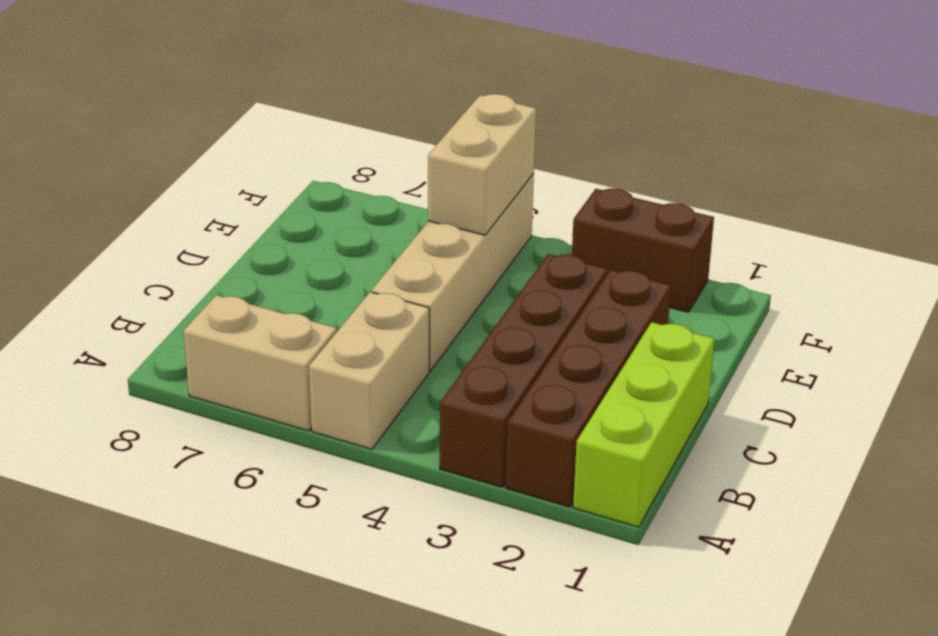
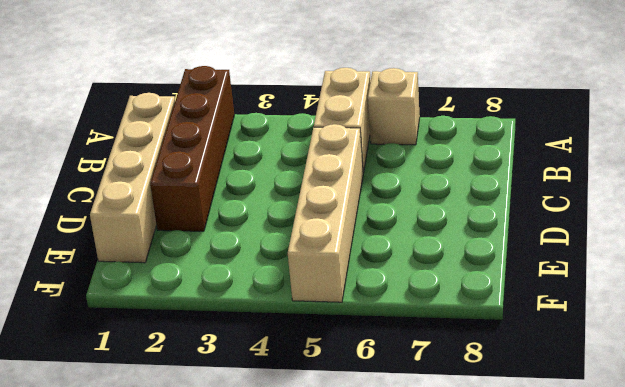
tan 1x1 brick [368,68,420,145] -> tan 1x2 brick [184,295,337,431]
tan 1x4 brick [90,93,175,263] -> lime 1x3 brick [573,322,714,527]
none -> brown 1x4 brick [440,254,607,487]
none -> brown 1x2 brick [572,189,714,312]

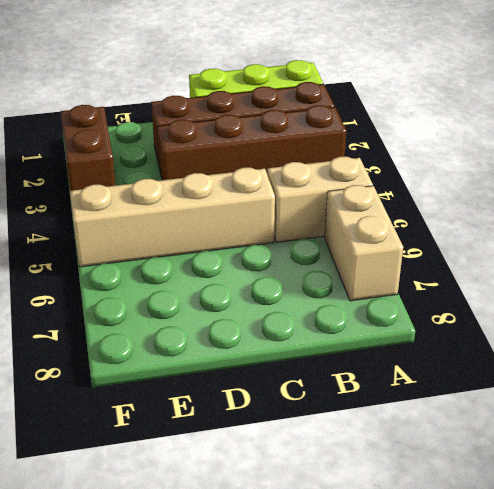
none -> tan 1x2 brick [428,94,536,235]

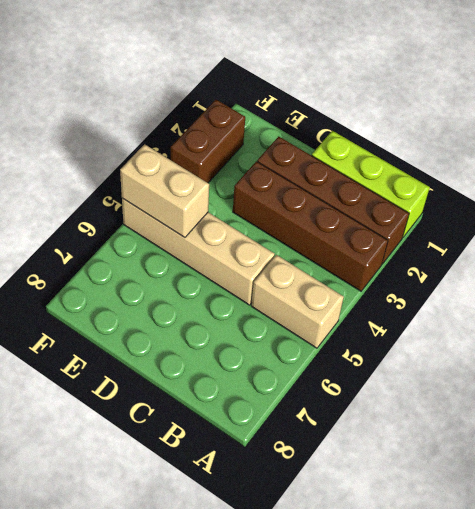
none -> tan 1x2 brick [184,295,337,431]

